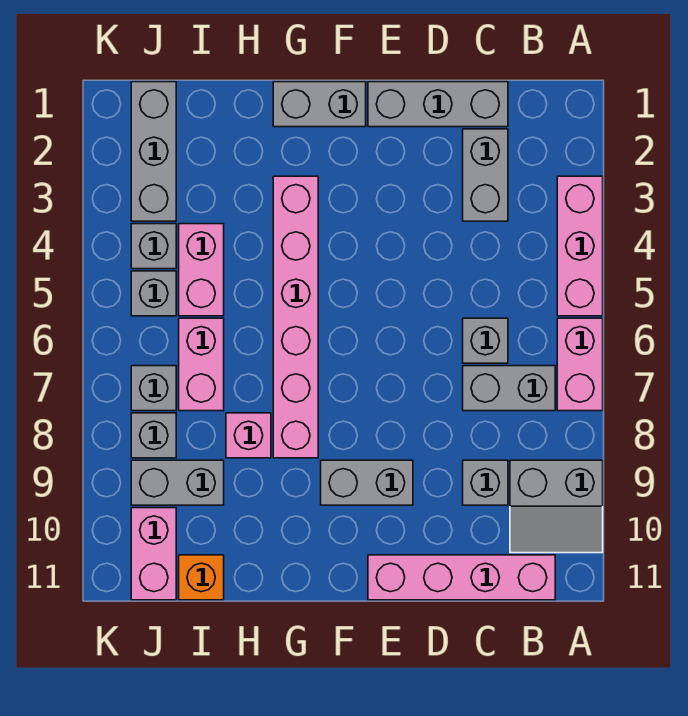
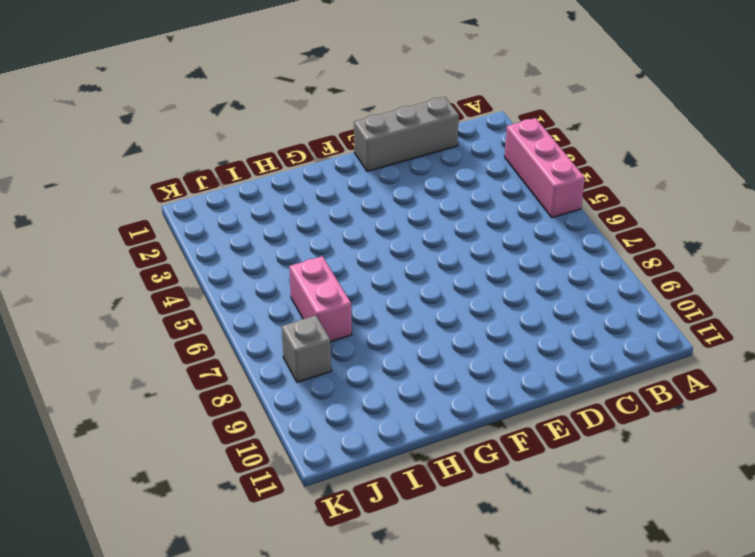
none -> pink 1x2 brick [557,318,603,411]
none -> grey 2x2 slope [510,460,603,553]
none -> grey 1x2 brick [463,366,555,411]

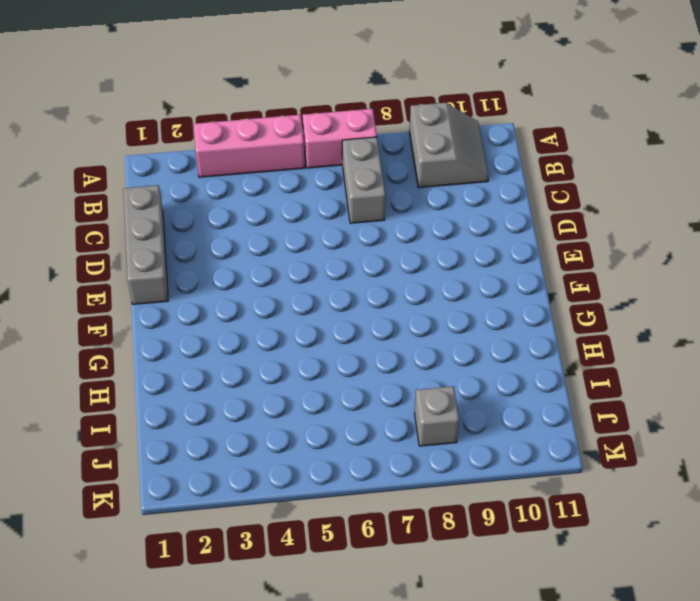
none -> pink 1x4 brick [368,555,555,600]
none -> grey 1x2 brick [463,129,508,221]
none -> grey 1x1 brick [463,318,508,363]

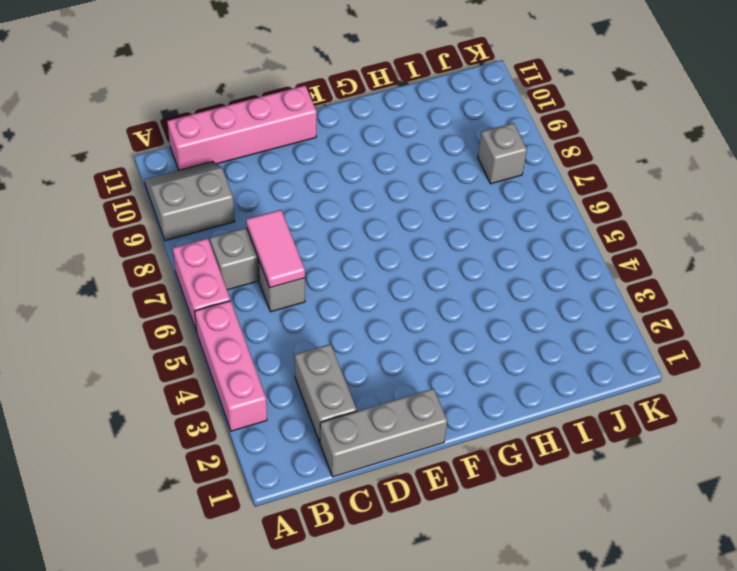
pink 1x2 tile [246,210,305,288] -> none
none -> grey 1x1 brick [463,460,508,505]
none -> grey 1x2 brick [321,460,413,505]
none -> grey 1x2 brick [273,82,366,127]

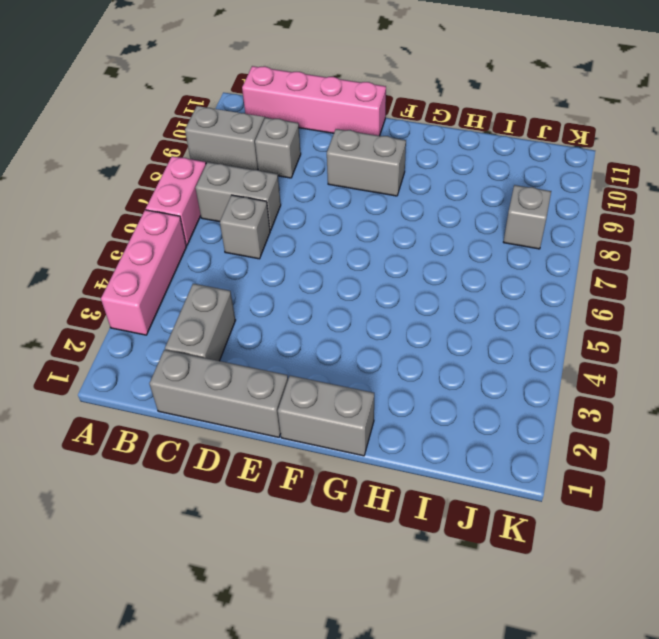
none -> pink 1x6 brick [273,176,318,458]
none -> pink 1x1 brick [226,413,271,458]
none -> pink 1x2 brick [179,224,224,316]

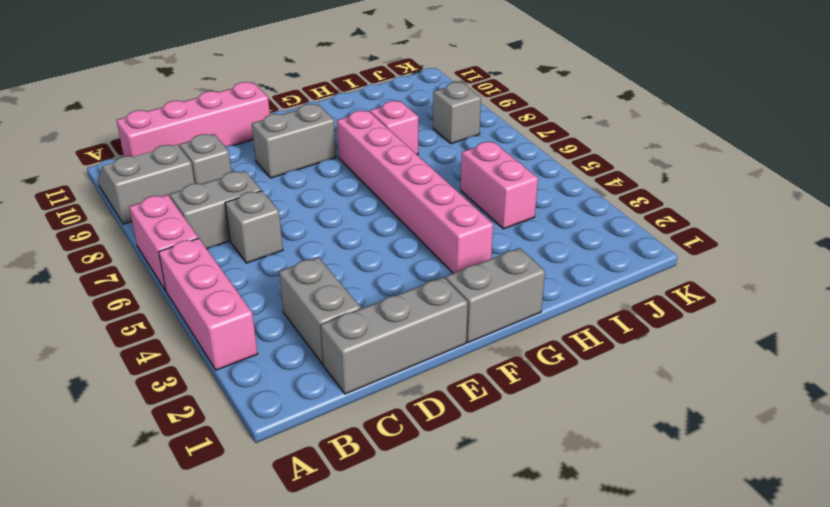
none -> pink 1x2 brick [179,318,224,411]
none -> grey 1x2 brick [131,460,224,505]
none -> orange 1x1 brick [179,555,224,600]

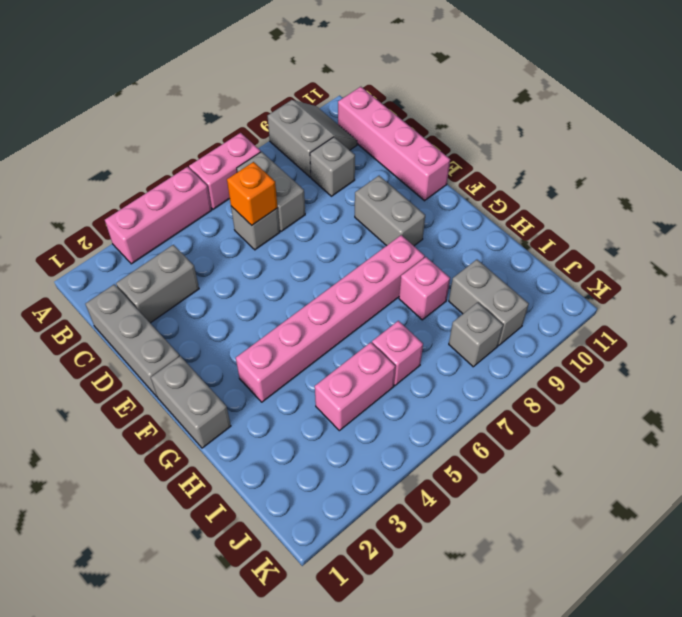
orange 1x1 brick [227,162,278,225] -> orange 1x1 brick moved to [179,555,224,600]
pink 1x1 brick [372,321,423,386] -> pink 1x2 brick [179,318,224,411]
none -> grey 1x3 brick [131,82,176,221]
none -> grey 1x1 brick [131,224,176,269]
none -> grey 1x1 brick [131,271,176,316]

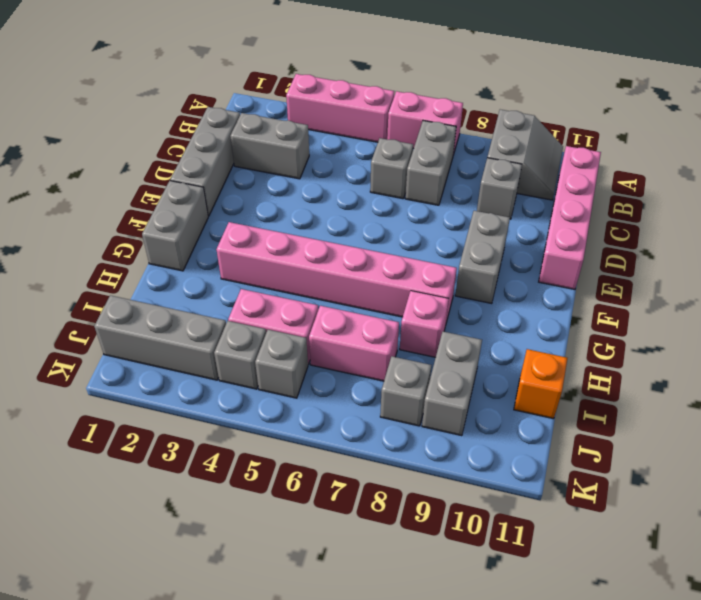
none -> grey 1x1 brick [131,366,176,411]
none -> pink 1x2 brick [131,508,176,600]

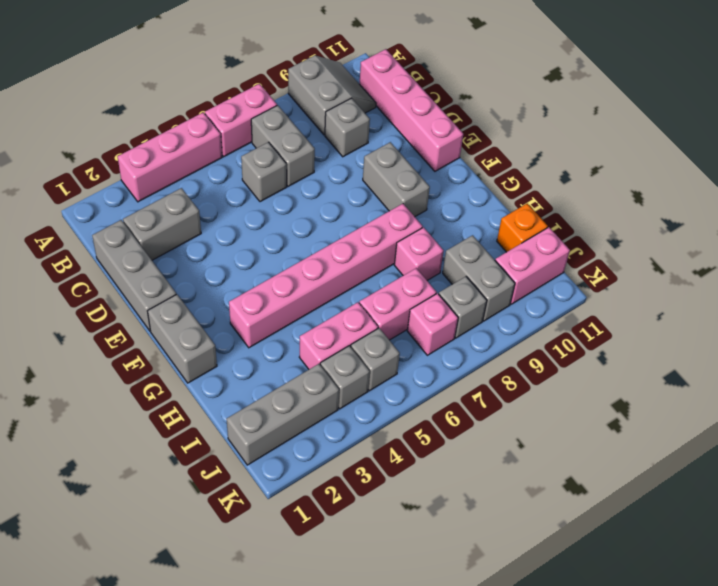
pink 1x1 brick [407,293,458,355] -> grey 1x1 brick [131,366,176,411]

